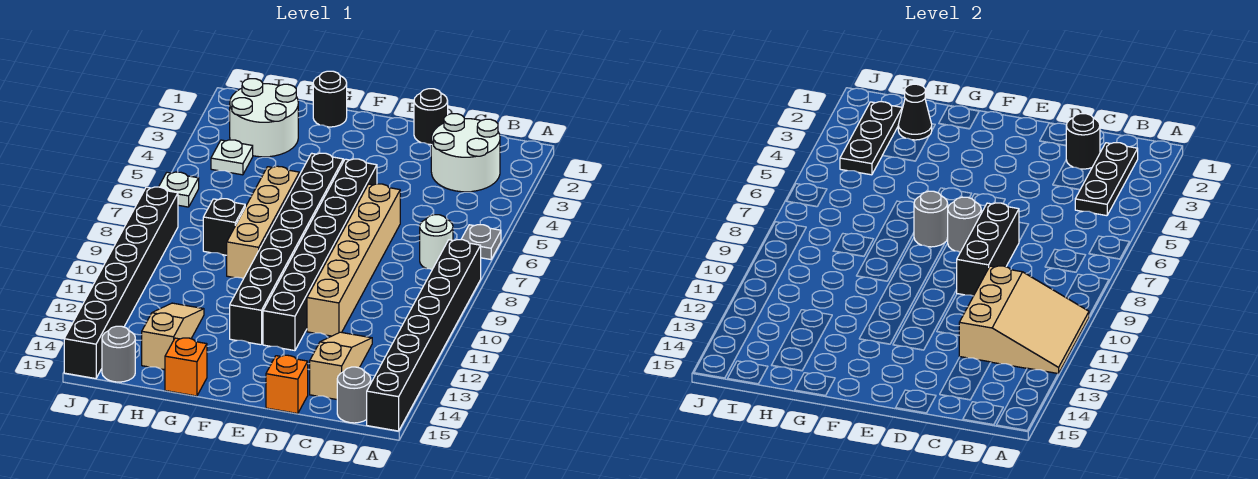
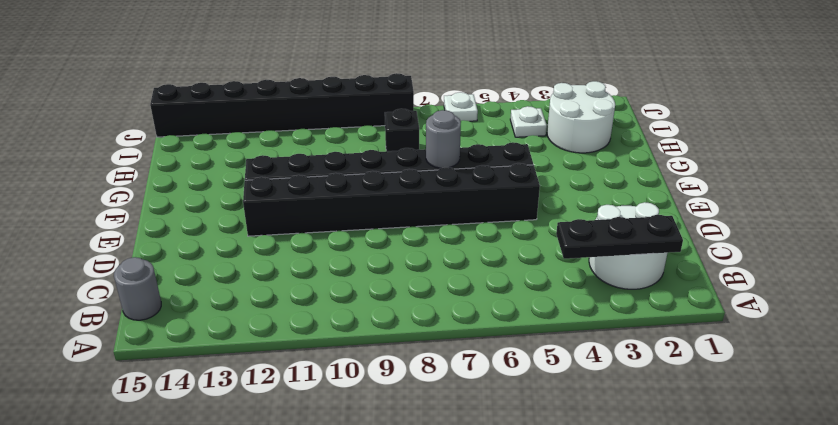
none -> grey 1x1 plate [461,225,501,260]
none -> black 1x8 brick [367,240,481,431]
none -> white 1x1 round brick [420,215,453,269]

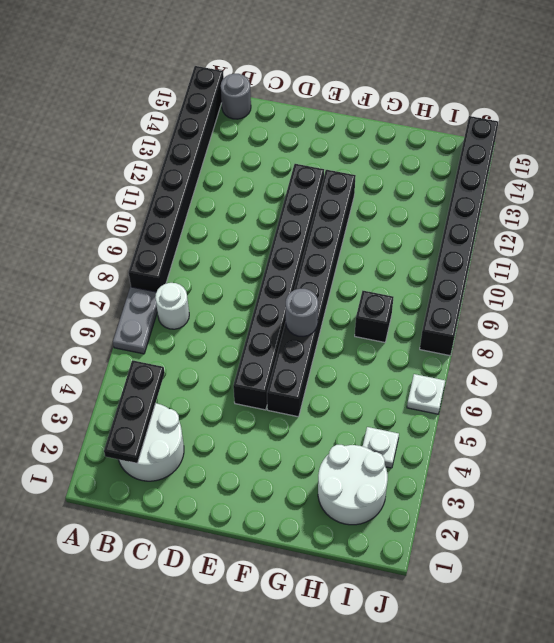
grey 1x2 plate [113,287,157,354] -> grey 1x1 plate [461,225,501,260]
none -> tan 1x3 slope [310,332,372,399]
none -> black 1x1 round brick [414,89,448,144]
none -> tan 1x6 brick [307,184,400,336]

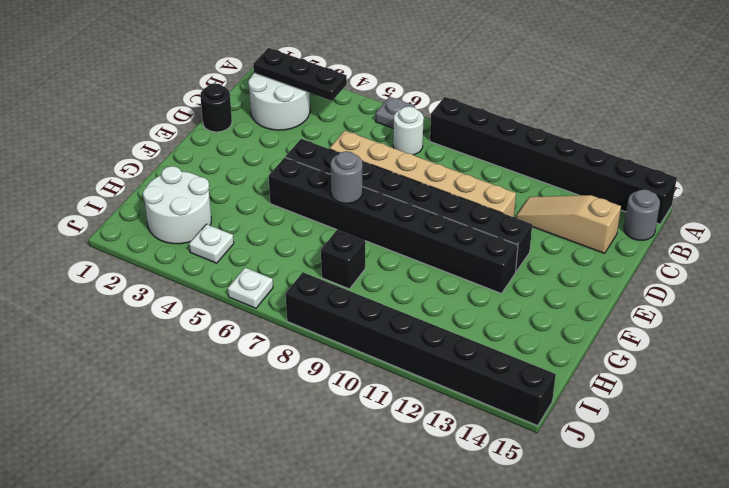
none -> orange 1x1 brick [266,355,308,414]
none -> black 1x1 round brick [313,71,347,127]
none -> tan 1x4 brick [227,166,299,279]

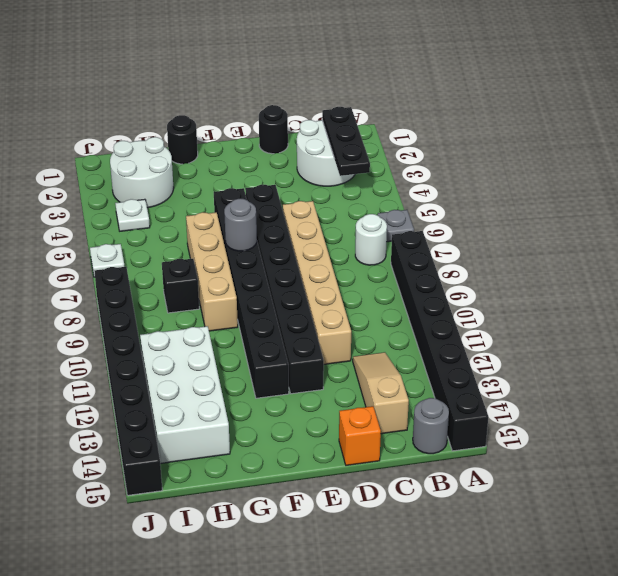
white 2x4 brick [140,326,230,464] -> tan 1x3 slope [142,303,204,370]
none -> orange 1x1 brick [165,338,207,396]
none -> grey 1x1 round brick [102,326,135,382]
none -> tan 3x3 slope [959,266,1089,374]

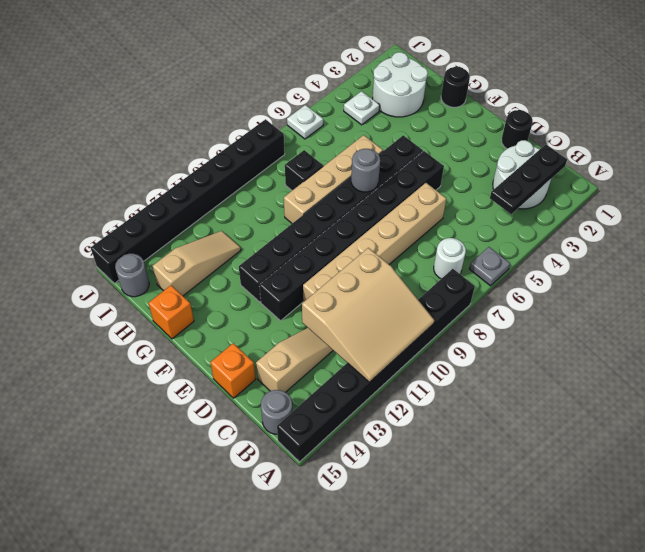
none -> black 1x1 round brick [1066,114,1100,169]
none -> black 1x3 brick [957,203,1019,296]
none -> grey 1x1 round brick [947,197,981,252]

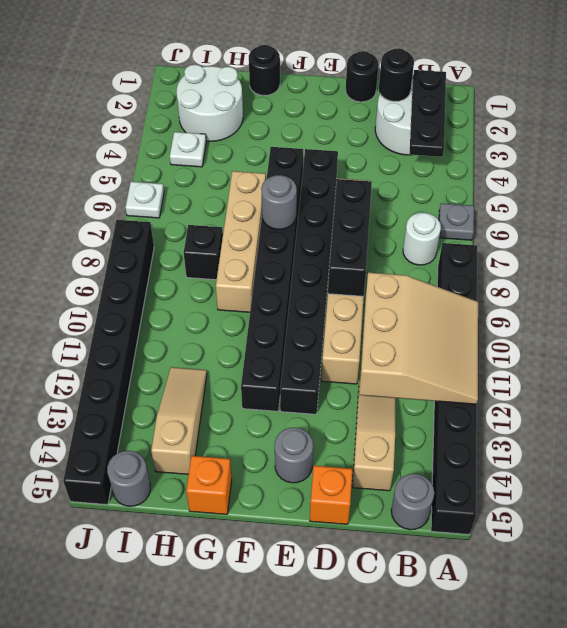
grey 1x1 round brick [275,427,313,483] -> grey 1x1 round brick moved to [947,197,981,252]
none -> black 1x1 cone [898,84,932,140]
none -> black 1x3 plate [840,102,902,175]

